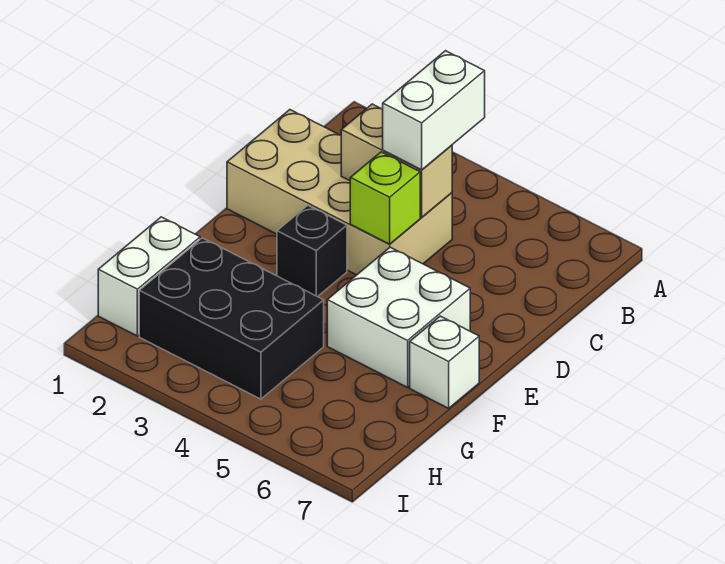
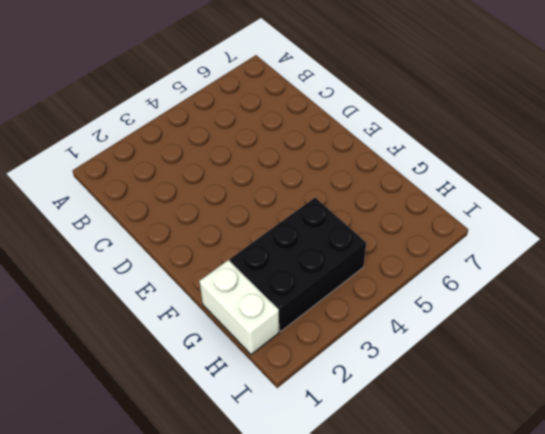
none -> tan 2x4 brick [227,110,452,275]
none -> black 1x1 brick [277,205,347,297]

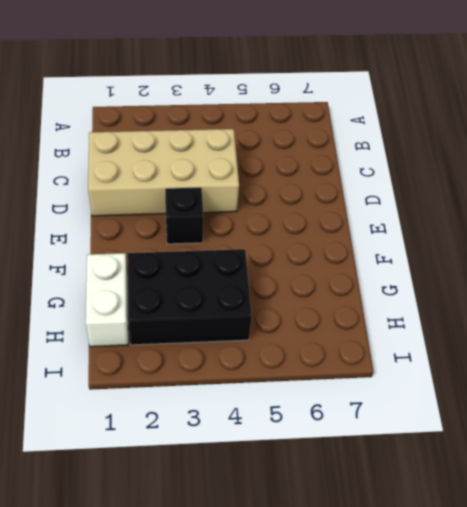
none -> white 2x2 brick [327,247,470,387]
none -> white 1x1 brick [410,316,479,408]

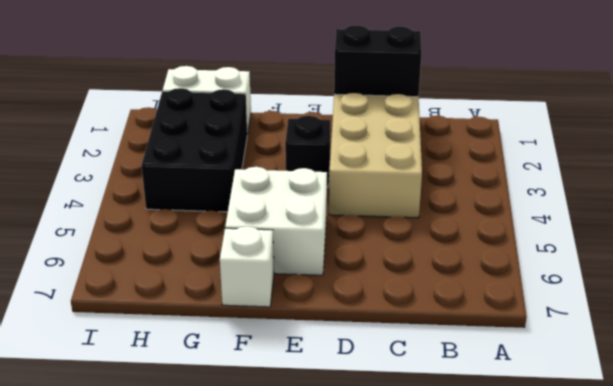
black 1x2 brick [334,25,422,97] -> none
none -> tan 1x2 brick [341,104,452,217]
none -> lime 1x1 brick [350,152,420,244]

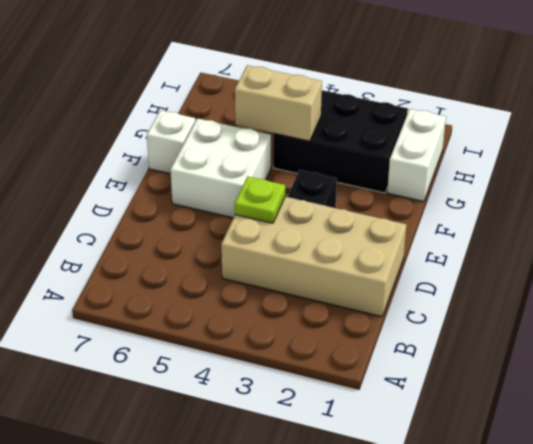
lime 1x1 plate [235,177,285,223] -> lime 1x1 brick [350,152,420,244]
tan 1x2 brick [235,65,322,141] -> tan 1x2 brick moved to [341,104,452,217]
none -> white 1x2 brick [383,51,485,170]

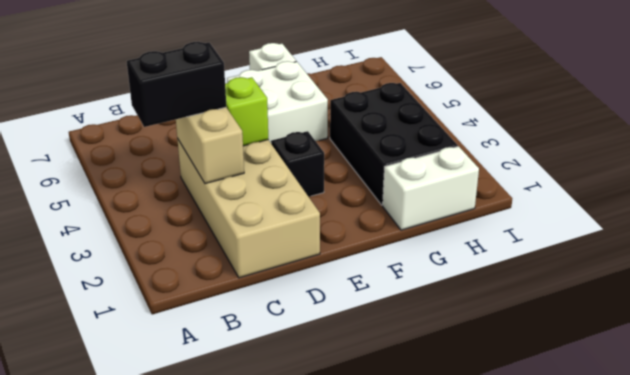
black 1x2 brick [127,42,226,127] -> white 1x2 brick [383,51,485,170]

